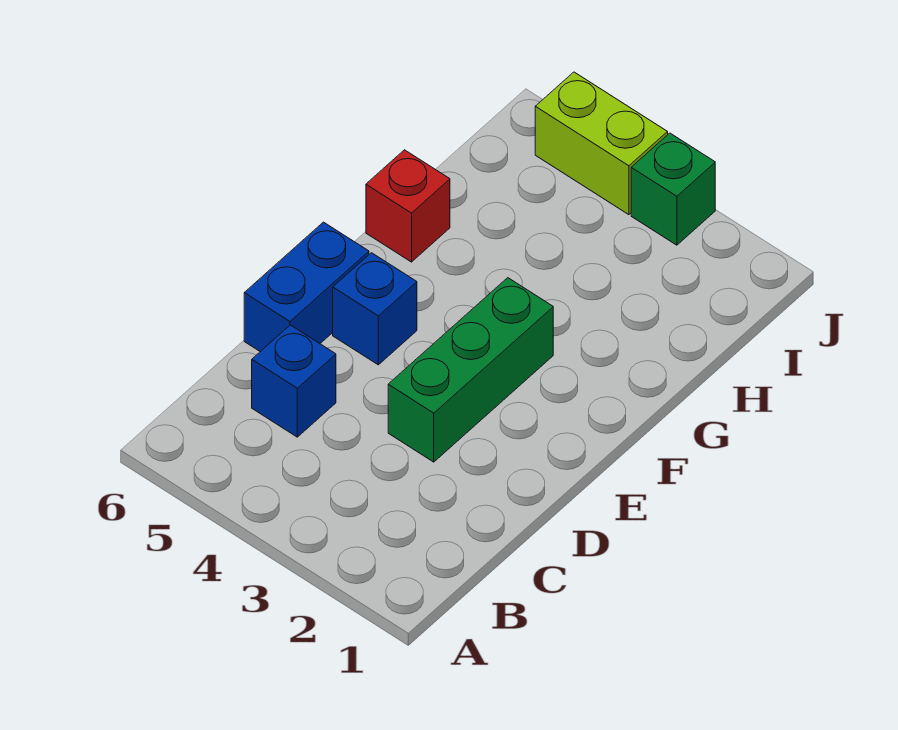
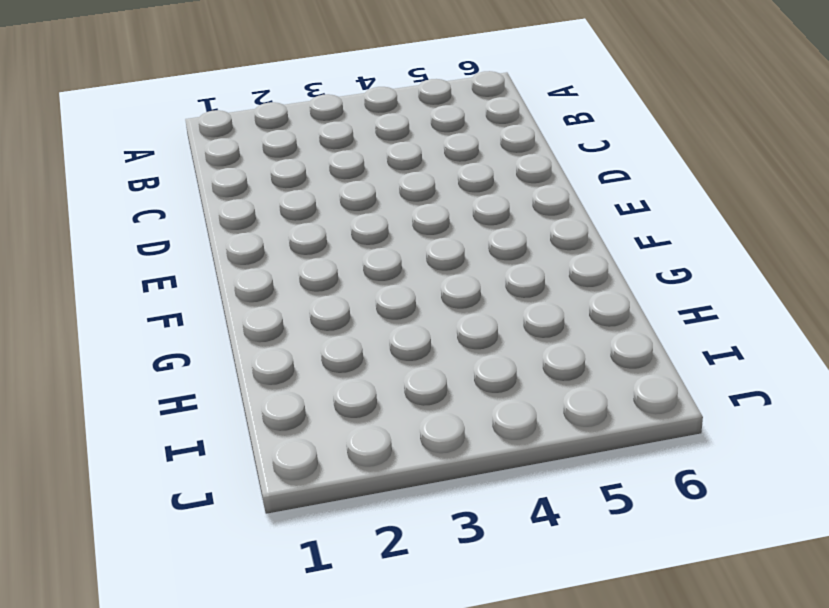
none -> blue 1x1 brick [252,325,336,437]
none -> green 1x3 brick [388,278,553,462]

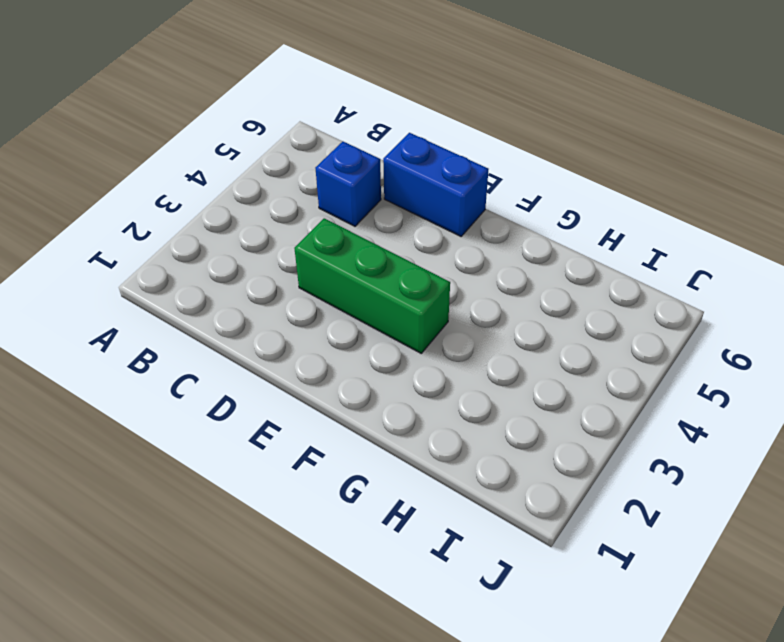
none -> blue 1x1 brick [333,253,417,365]
none -> red 1x1 brick [366,150,450,262]

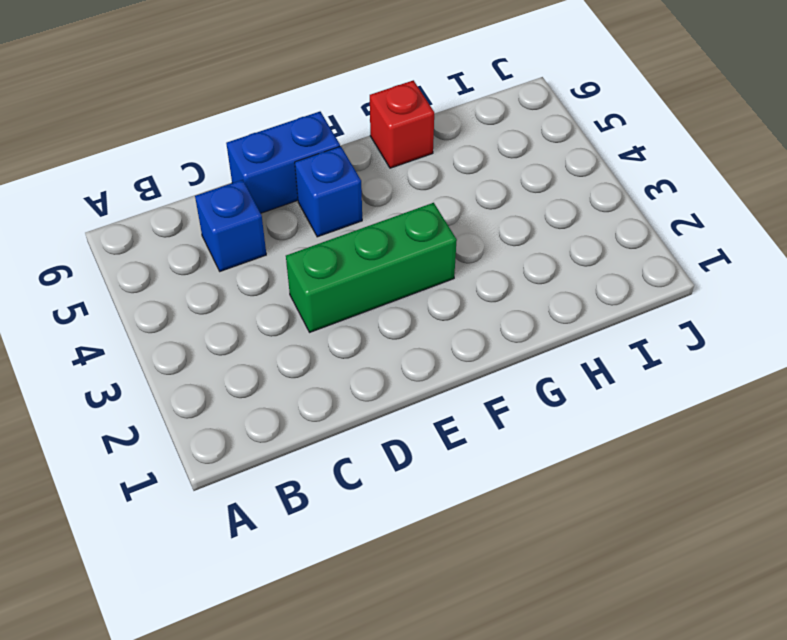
none -> green 1x1 brick [631,133,715,245]
none -> lime 1x2 brick [535,72,668,215]

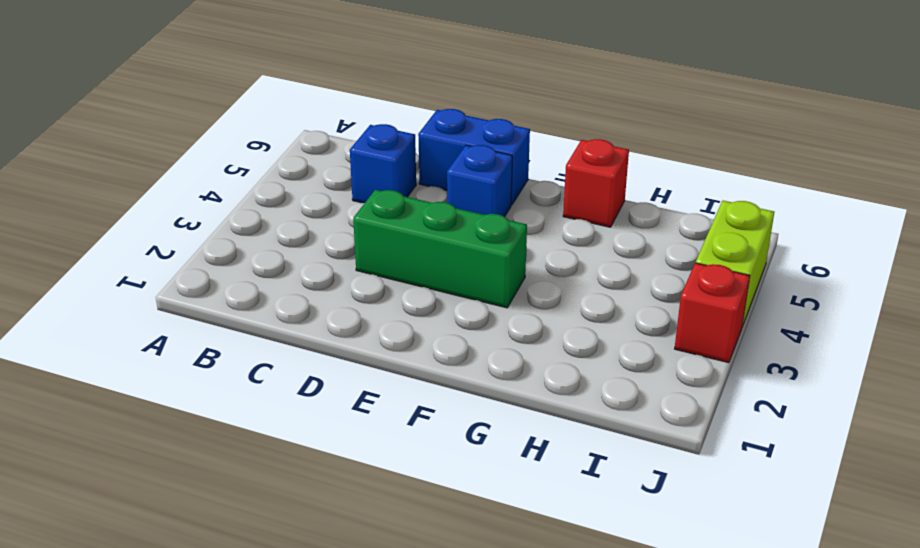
red 1x1 brick [675,263,750,363] -> green 1x1 brick [631,133,715,245]

